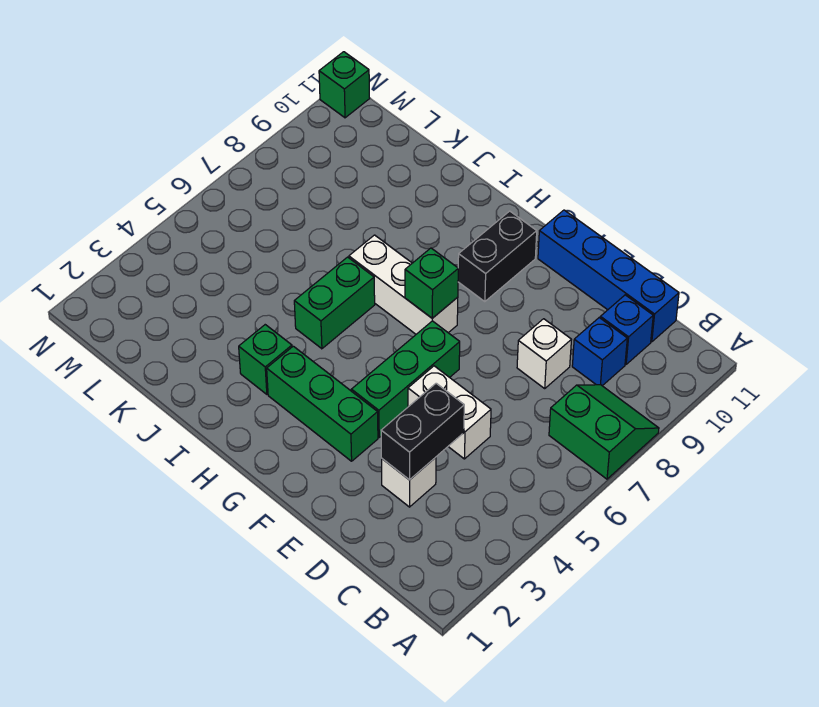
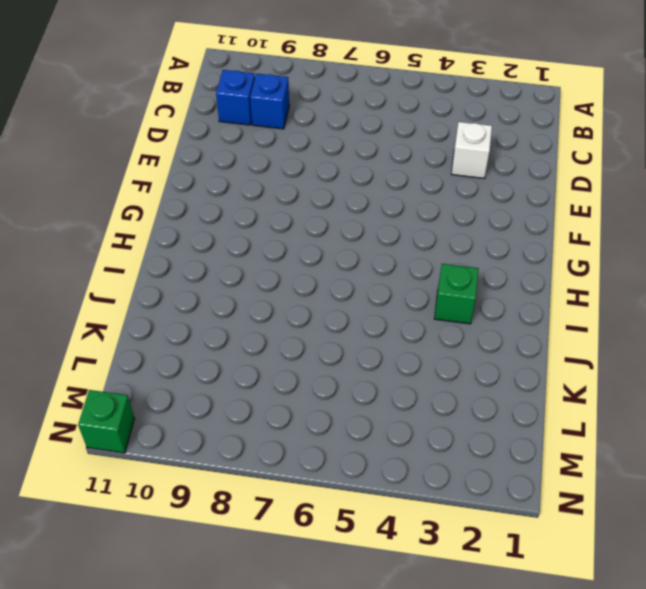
none -> green 2x2 slope [549,385,659,479]
none -> blue 1x4 brick [538,210,679,342]
none -> white 1x2 brick [408,366,491,459]

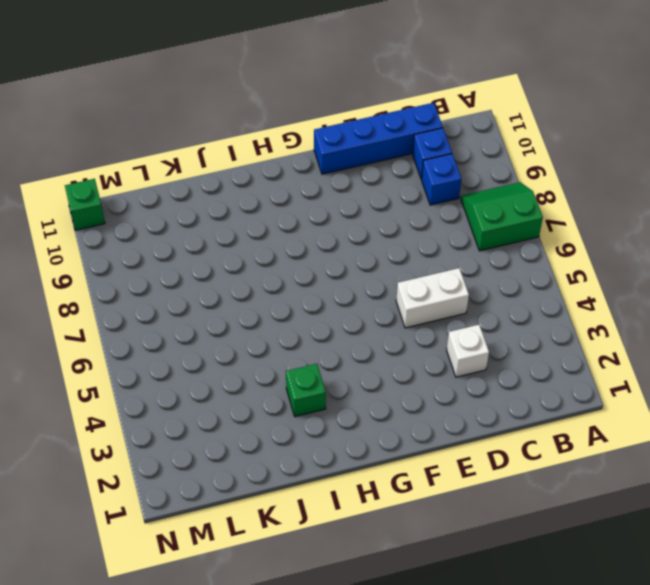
none -> white 1x1 brick [517,319,571,388]
none -> green 1x3 brick [267,346,378,461]
none -> green 1x3 brick [351,321,460,437]

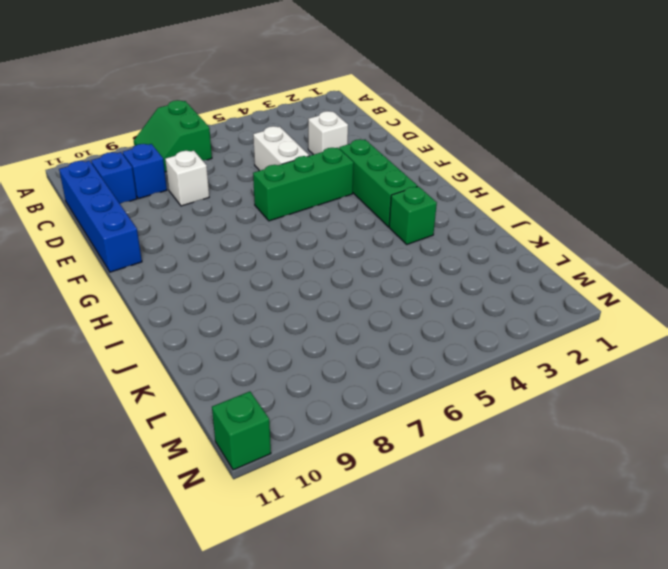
none -> white 1x3 brick [349,235,458,334]
none -> black 1x2 brick [458,211,537,302]
none -> green 1x2 brick [294,257,375,349]

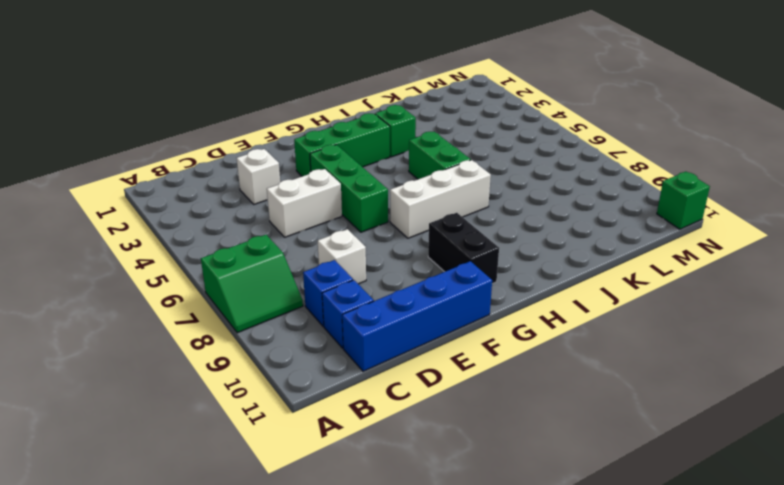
none -> black 1x2 brick [381,383,464,480]
none -> green 1x1 brick [405,248,458,318]

